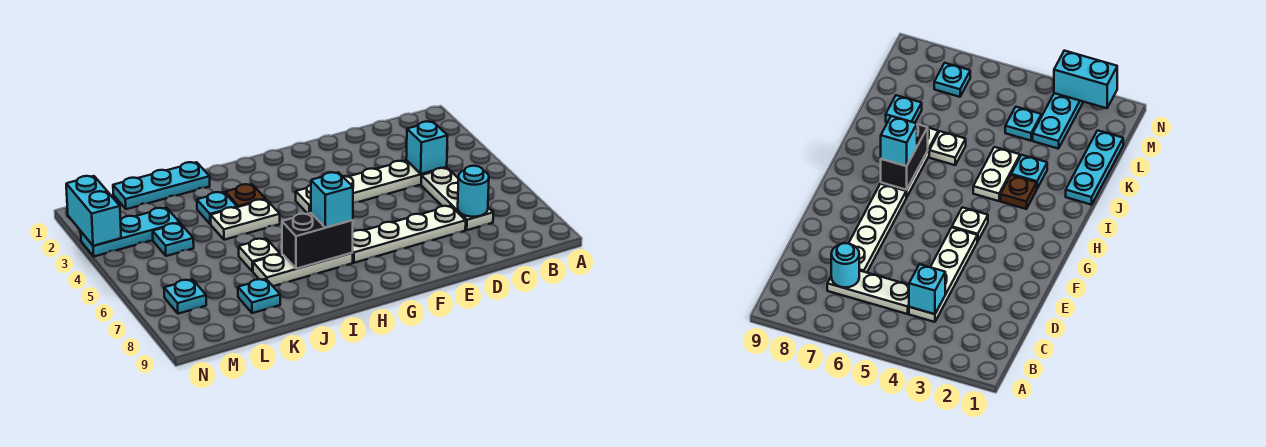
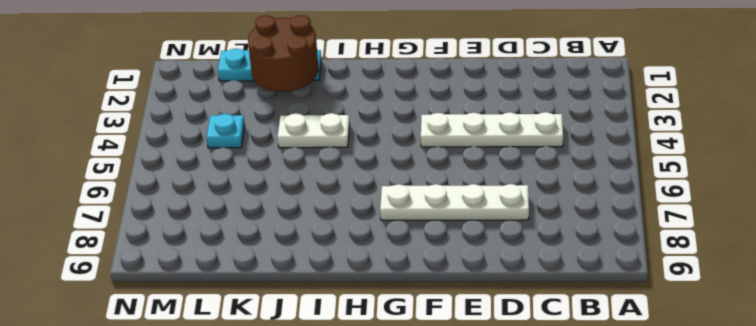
brown 2x2 round brick [248,15,318,92] -> none
none -> white 1x3 plate [421,168,493,230]
none -> white 1x1 plate [296,185,311,214]
none -> white 1x3 plate [253,253,353,286]

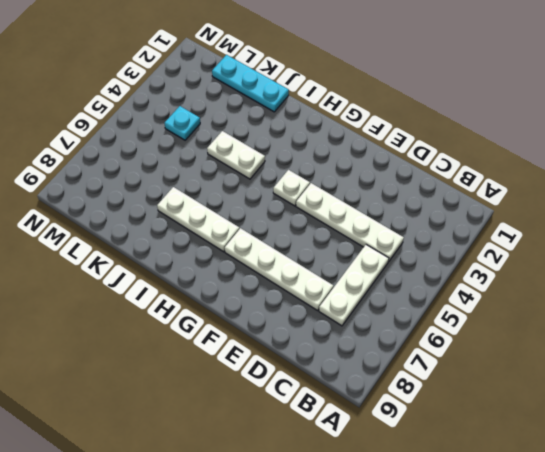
none -> brown 1x1 plate [225,184,265,207]
none -> cyan 1x1 plate [197,192,237,224]
none -> white 1x1 plate [239,238,280,272]

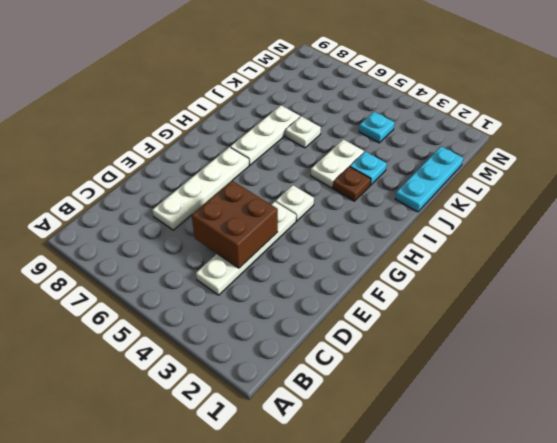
brown 2x2 brick [192,181,278,268] -> none
none -> white 1x3 plate [421,168,493,230]
none -> cyan 1x1 plate [238,279,280,313]
none -> cyan 1x3 plate [81,208,180,256]

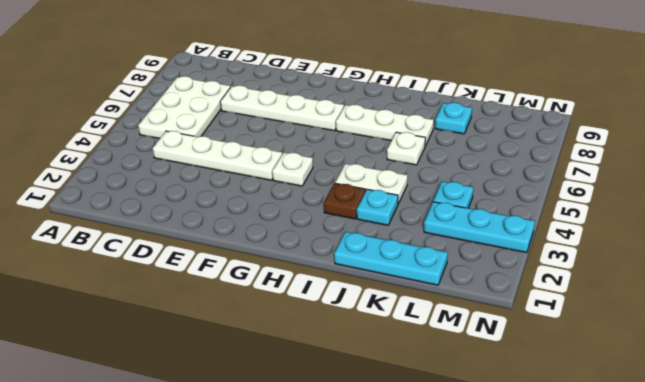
white 2x3 plate [138,76,230,138] -> white 1x3 plate [421,168,493,230]
none -> cyan 1x1 plate [164,279,206,314]
none -> cyan 1x1 brick [406,121,448,174]
none -> cyan 1x1 round brick [458,166,489,217]

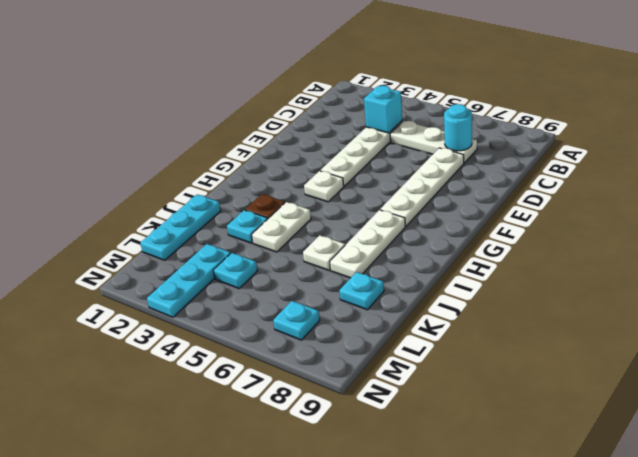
none -> black 1x2 brick [282,213,353,269]
none -> cyan 1x2 brick [66,176,121,246]
none -> cyan 1x1 brick [311,172,353,228]

